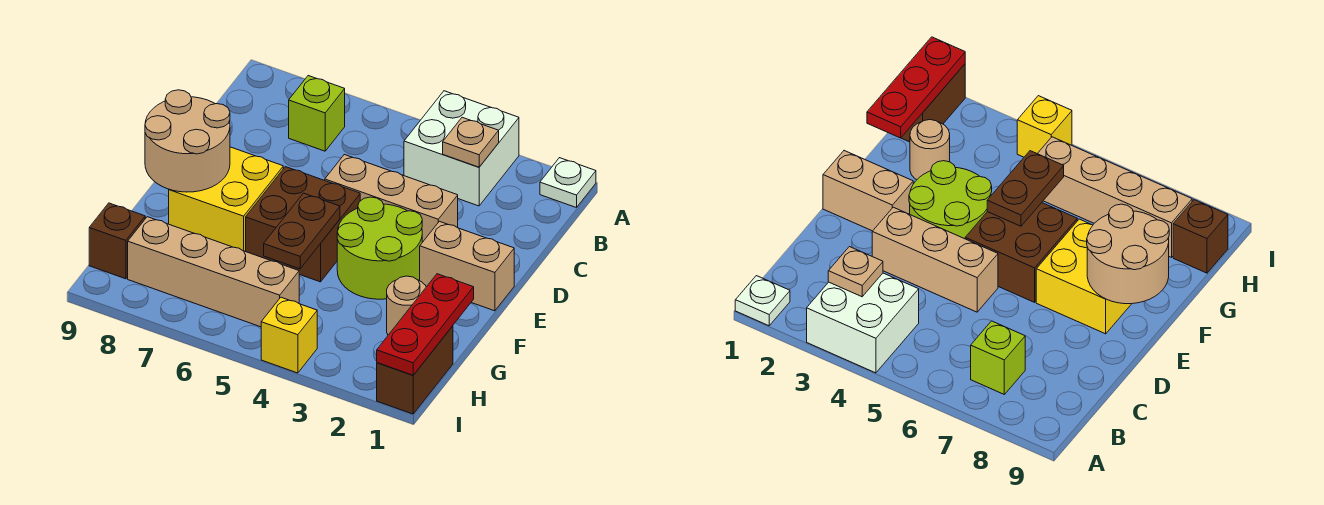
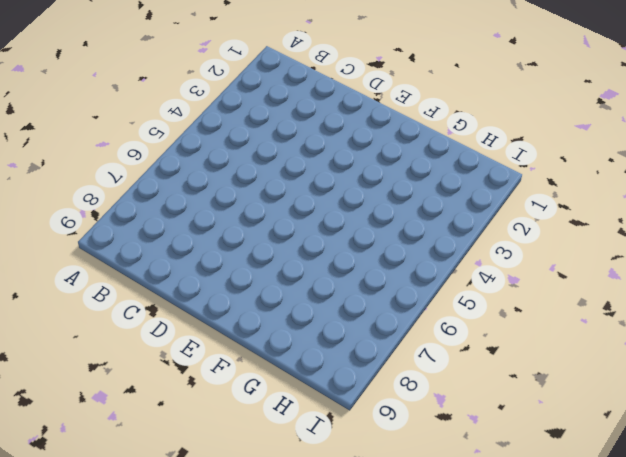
none -> white 1x1 plate [540,158,596,208]
none -> white 2x2 brick [404,91,519,206]
none -> lime 1x1 brick [289,76,345,151]

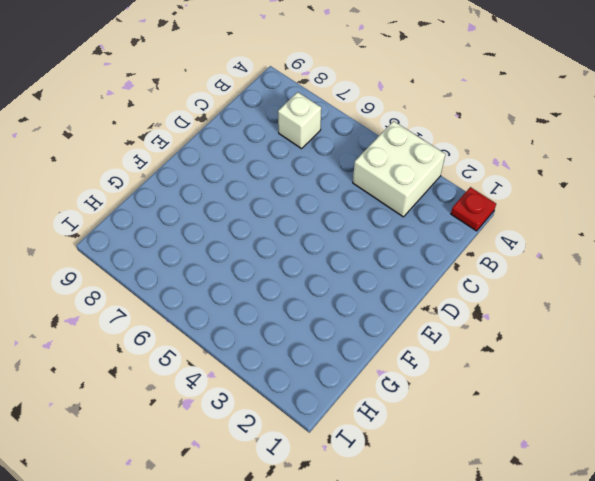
red 1x1 plate [451,187,496,231] -> white 1x1 plate [540,158,596,208]
white 1x1 brick [278,92,321,149] -> lime 1x1 brick [289,76,345,151]
none -> tan 1x3 brick [325,155,458,242]
none -> tan 1x2 brick [420,221,514,311]
none -> lime 2x2 round brick [337,197,422,299]

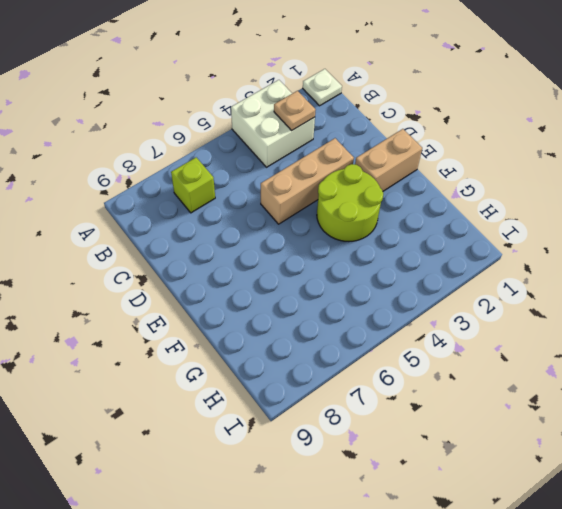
none -> brown 2x2 brick [246,167,360,282]
none -> yellow 2x2 brick [169,147,283,251]
none -> tan 1x1 round brick [387,276,426,335]

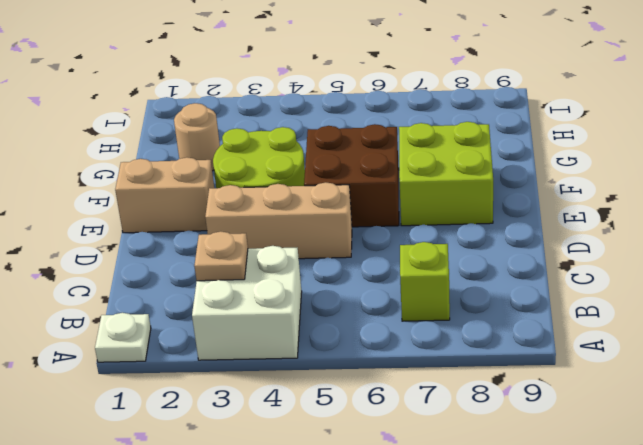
lime 2x2 brick [399,122,493,226] -> yellow 2x2 brick [169,147,283,251]
none -> brown 1x2 brick [377,326,453,414]
none -> tan 1x4 brick [128,217,299,327]
none -> brown 1x1 brick [89,203,145,279]

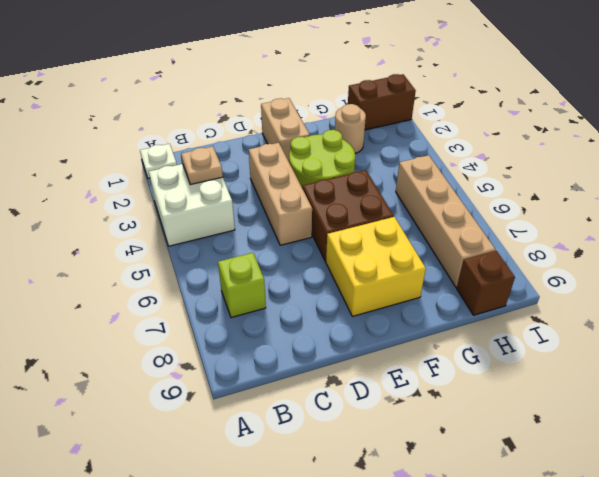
none -> yellow 1x1 brick [261,297,317,373]
none -> tan 2x2 round brick [145,90,230,192]
none -> brown 1x2 plate [264,193,340,269]

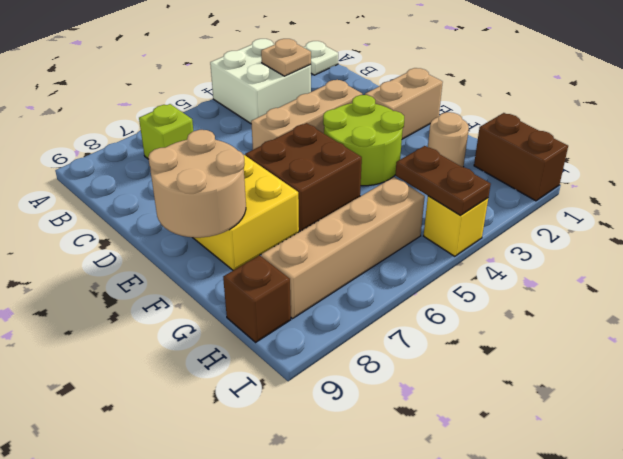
brown 1x2 plate [395,146,491,215] -> brown 1x2 plate moved to [264,193,340,269]
none -> red 1x3 plate [377,274,474,375]

